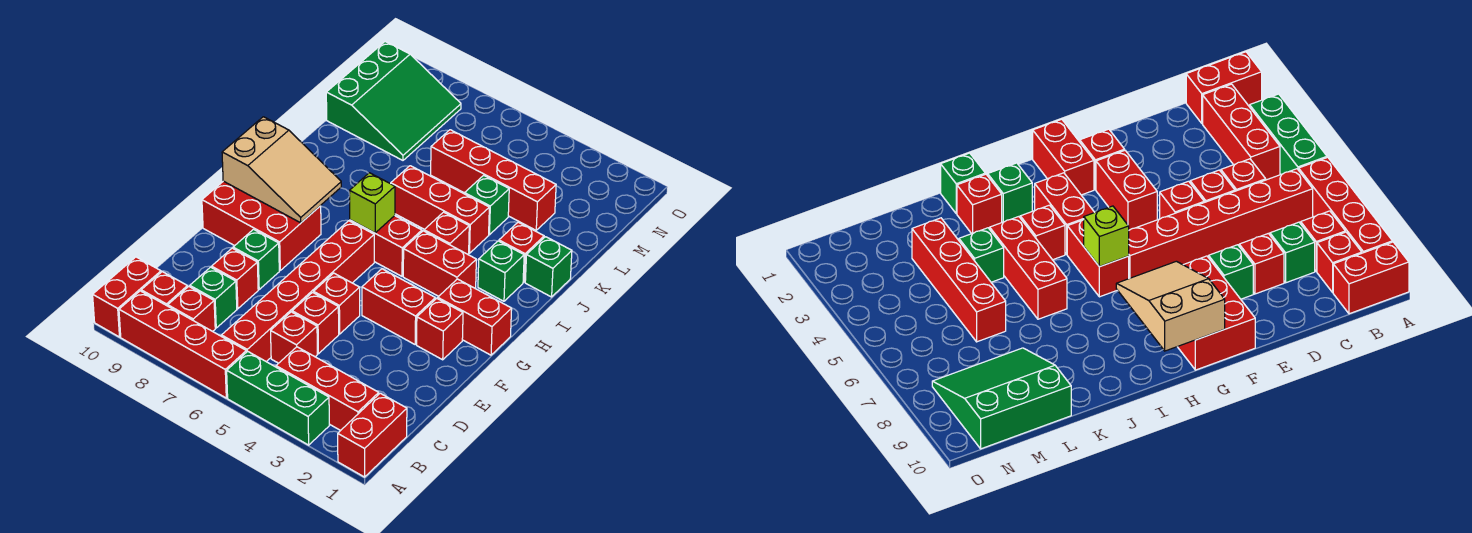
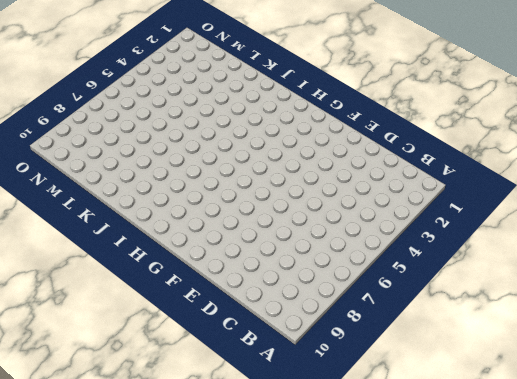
none -> red 1x2 brick [338,393,407,477]
none -> green 1x3 brick [227,351,329,445]
none -> red 1x4 brick [119,291,246,398]
none -> red 1x2 brick [93,257,161,337]

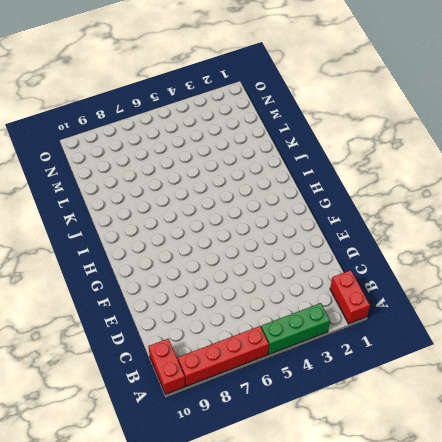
none -> red 1x3 brick [276,347,379,431]
none -> red 1x6 brick [222,221,374,362]
none -> red 1x1 brick [168,287,215,331]
none -> red 1x1 brick [141,272,187,306]

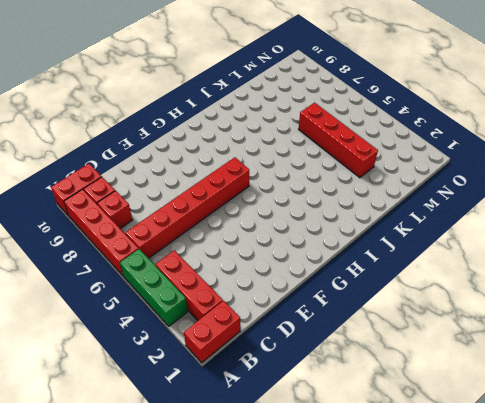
none -> red 1x1 brick [271,312,317,363]
none -> green 1x1 brick [190,267,237,328]
none -> red 1x1 brick [292,292,339,354]
none -> red 1x1 brick [212,248,258,309]

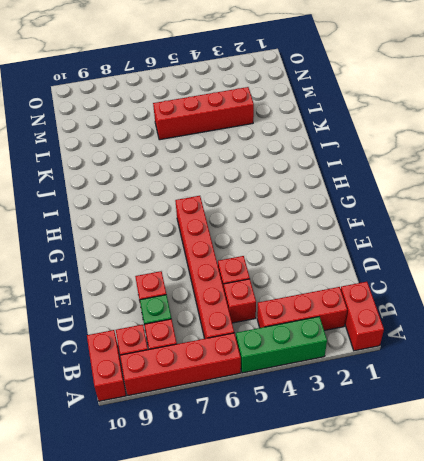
none -> red 1x1 brick [314,273,360,334]
none -> green 1x1 brick [233,229,279,289]
none -> red 1x1 brick [417,298,463,360]
none -> red 1x2 brick [362,269,435,344]

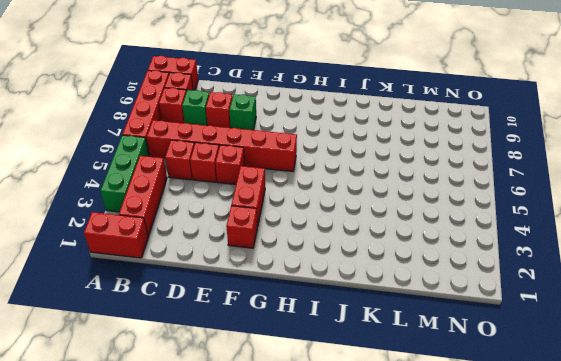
none -> red 2x3 brick [202,181,321,270]
none -> red 1x2 brick [438,279,512,355]
none -> red 1x2 brick [403,231,476,296]
none -> red 1x2 brick [350,216,422,276]

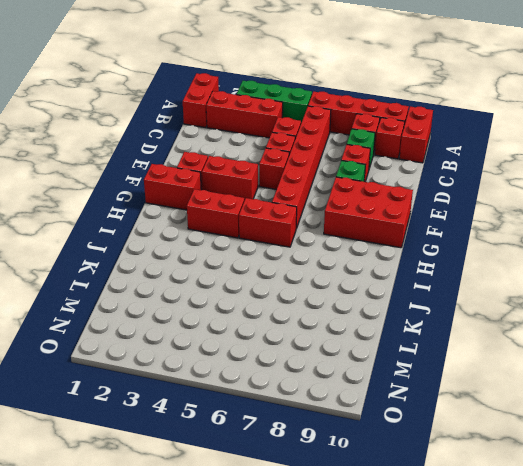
none -> green 1x1 brick [478,241,524,301]
none -> red 1x1 brick [424,212,469,255]
none -> green 1x1 brick [525,237,572,297]
none -> red 1x1 brick [499,222,544,282]

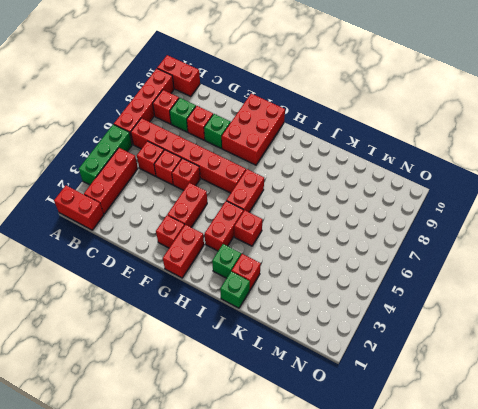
none -> red 1x1 brick [141,272,187,306]
none -> red 1x3 brick [391,166,489,253]
none -> green 1x1 brick [465,175,509,235]
none -> red 1x4 brick [431,130,556,230]

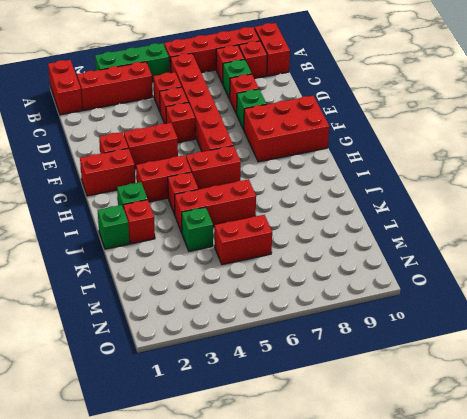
red 1x2 brick [215,215,272,265] -> red 1x4 brick [431,130,556,230]
none -> green 3x3 slope [326,42,461,160]
none -> tan 2x3 slope [222,117,341,223]
none -> lime 1x1 brick [350,173,395,233]

